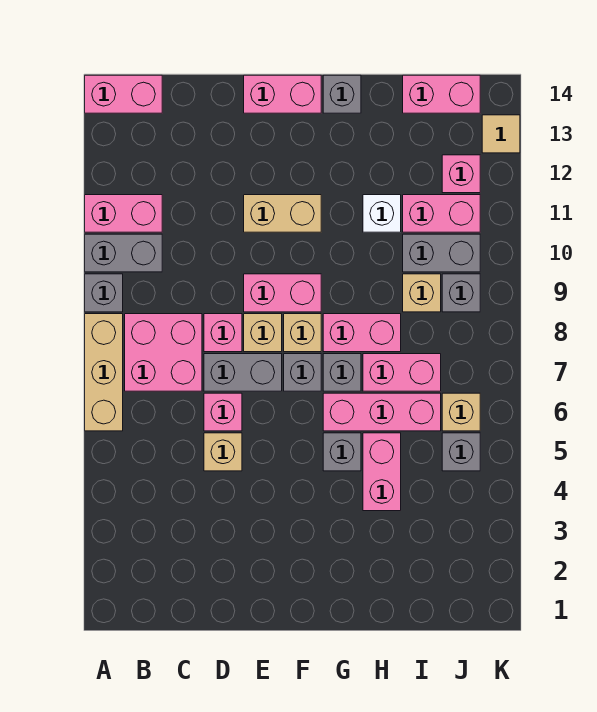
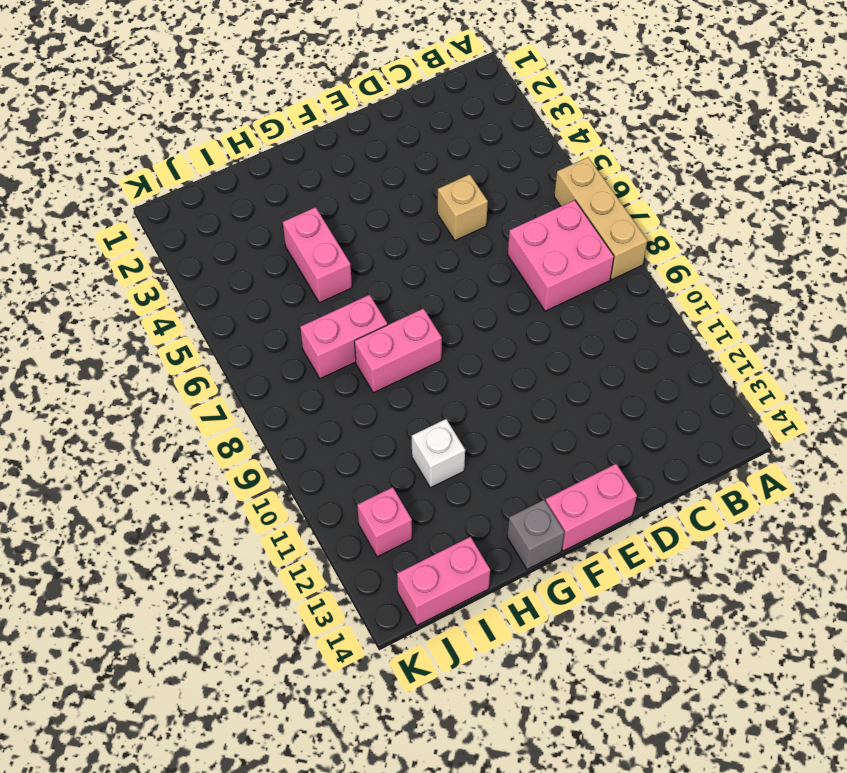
none -> grey 1x1 brick [85,274,123,312]
none -> grey 1x2 brick [85,234,162,272]
none -> pink 1x2 brick [85,195,162,232]
none -> pink 1x2 brick [85,75,162,113]

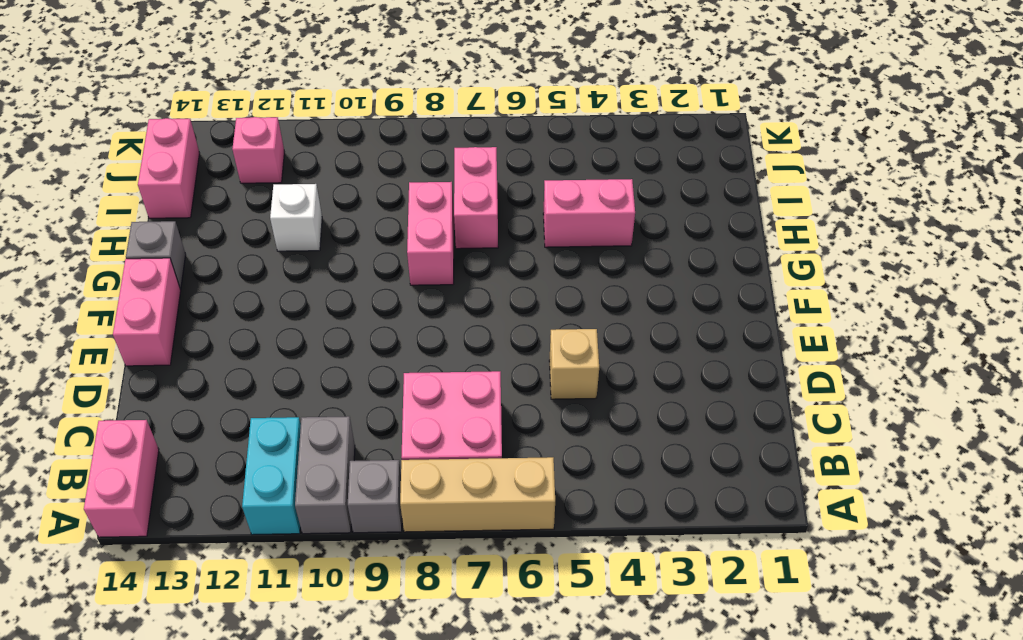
cyan 1x2 brick [242,417,301,535] -> pink 1x2 brick [85,195,162,232]
none -> pink 1x1 brick [204,393,242,431]
none -> grey 1x2 brick [204,354,282,391]
none -> pink 1x1 brick [204,314,242,352]
none -> tan 1x1 brick [244,314,282,352]

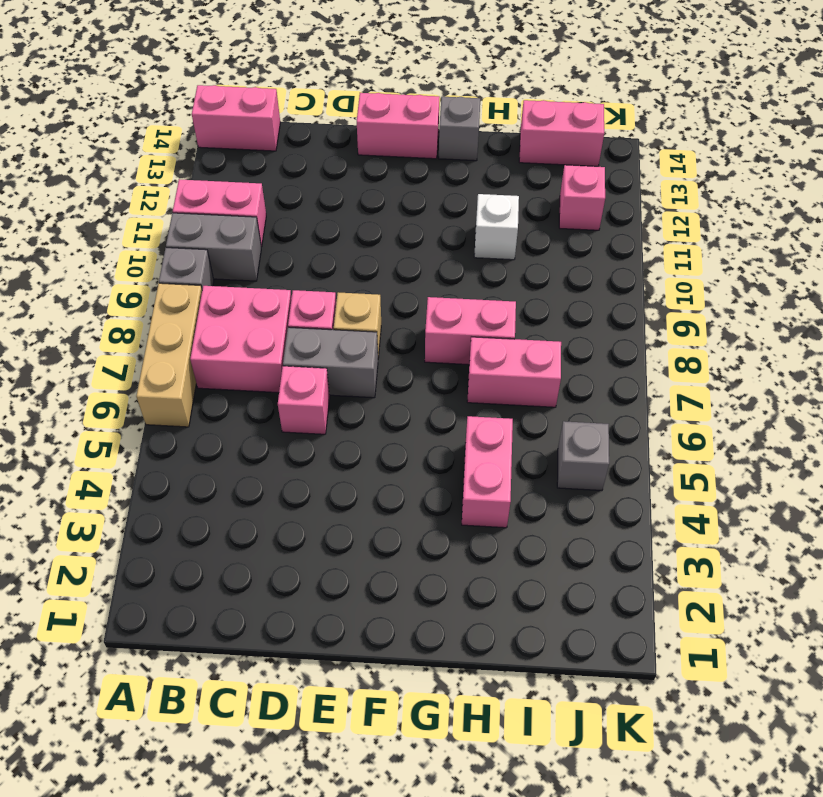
none -> tan 1x1 brick [204,433,242,471]
none -> pink 1x2 brick [244,274,321,312]
none -> tan 1x2 brick [244,195,321,232]
none -> grey 1x1 brick [284,354,321,391]

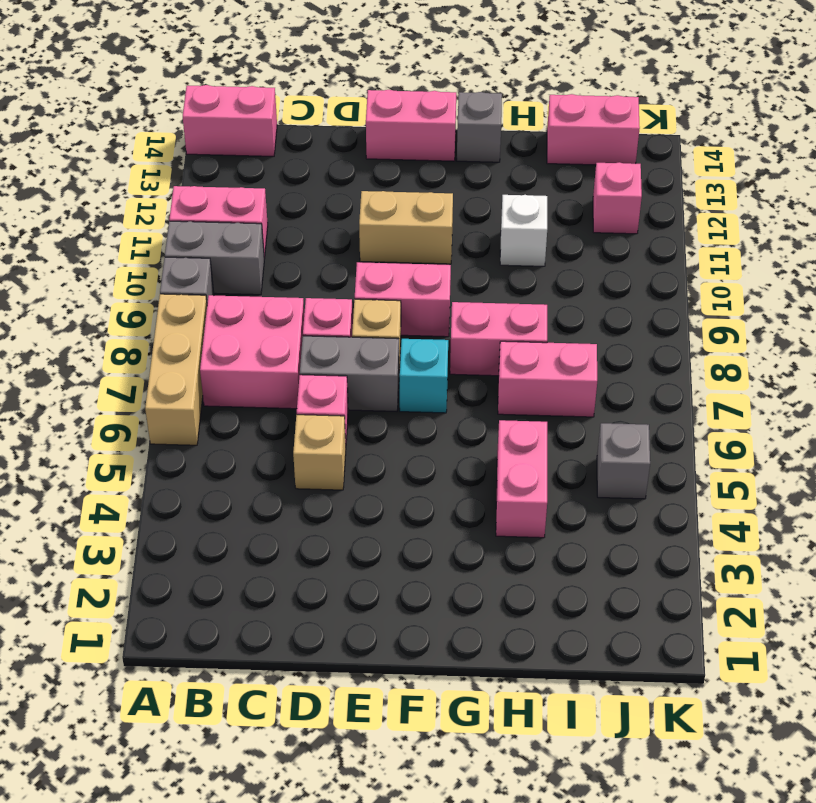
cyan 1x1 brick [400,339,448,413] -> grey 1x1 brick [284,354,321,391]
none -> tan 1x1 brick [284,314,321,352]
none -> grey 1x1 brick [323,433,361,471]
none -> pink 1x3 brick [323,393,441,431]
none -> grey 1x1 brick [323,354,361,391]

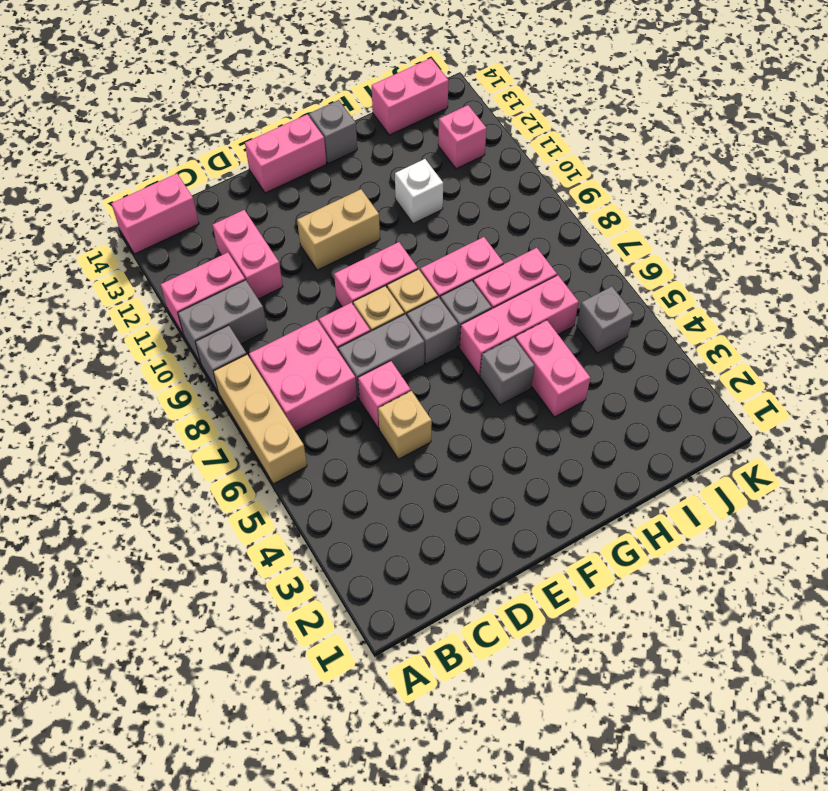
pink 1x2 brick [213,210,283,299] -> pink 1x2 brick turned to [403,195,480,232]
none -> tan 1x1 brick [403,274,441,312]
none -> grey 1x2 brick [403,234,480,272]
none -> tan 1x1 brick [442,393,480,431]
none -> grey 1x1 brick [442,274,480,312]

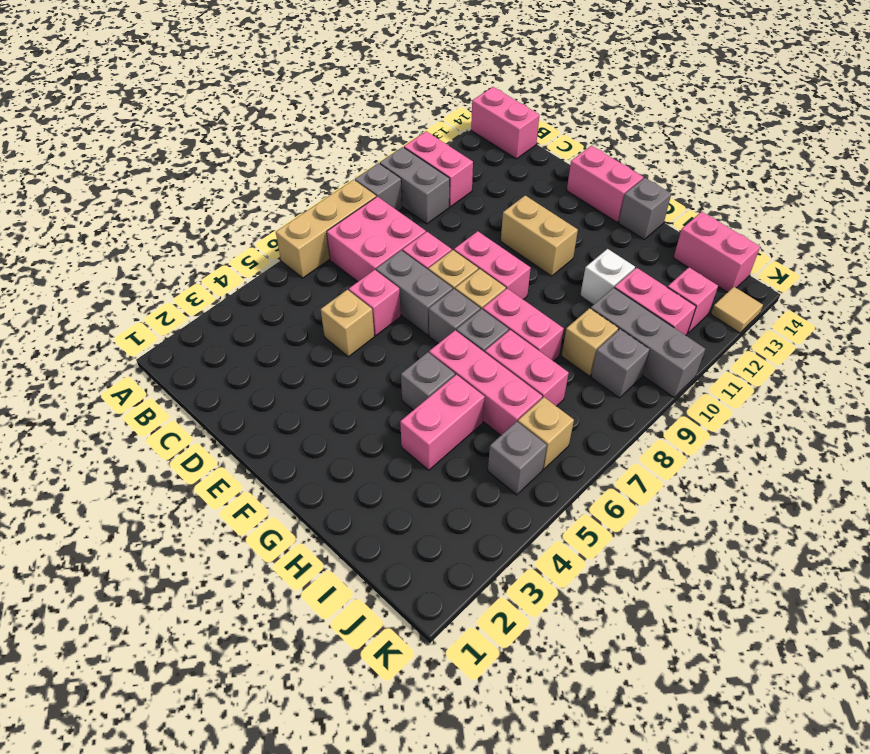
grey 1x3 brick [591,288,705,397] -> grey 1x2 brick [403,234,480,272]

